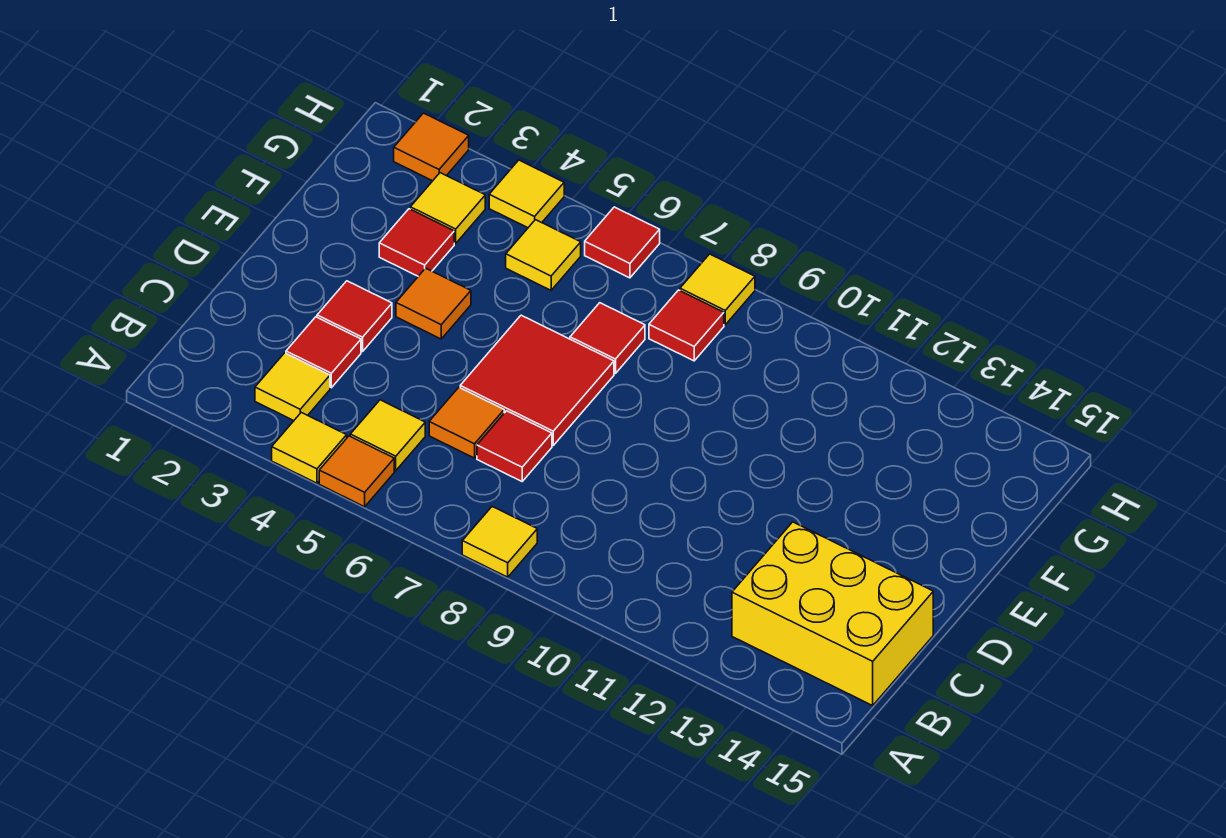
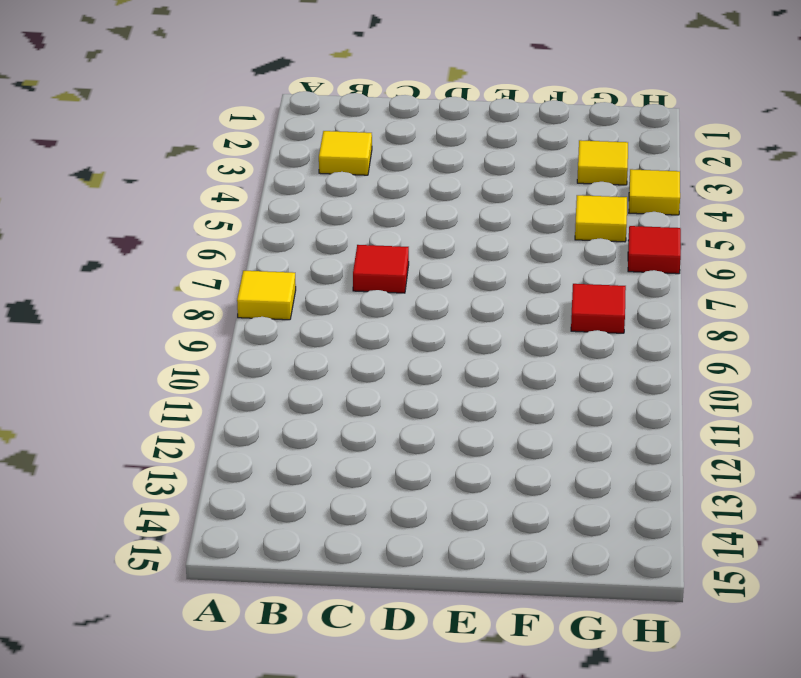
none -> yellow 1x1 tile [272,412,347,483]
none -> orange 1x1 tile [319,436,394,507]
none -> yellow 1x1 tile [350,400,425,471]

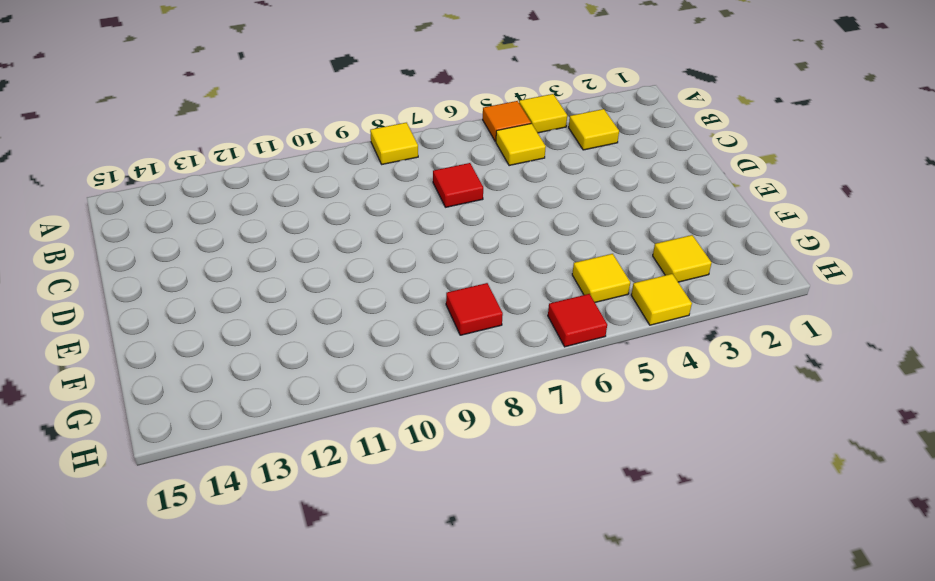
none -> yellow 2x3 brick [732,522,933,705]
none -> red 1x1 tile [286,317,361,388]
none -> orange 1x1 tile [429,388,504,458]

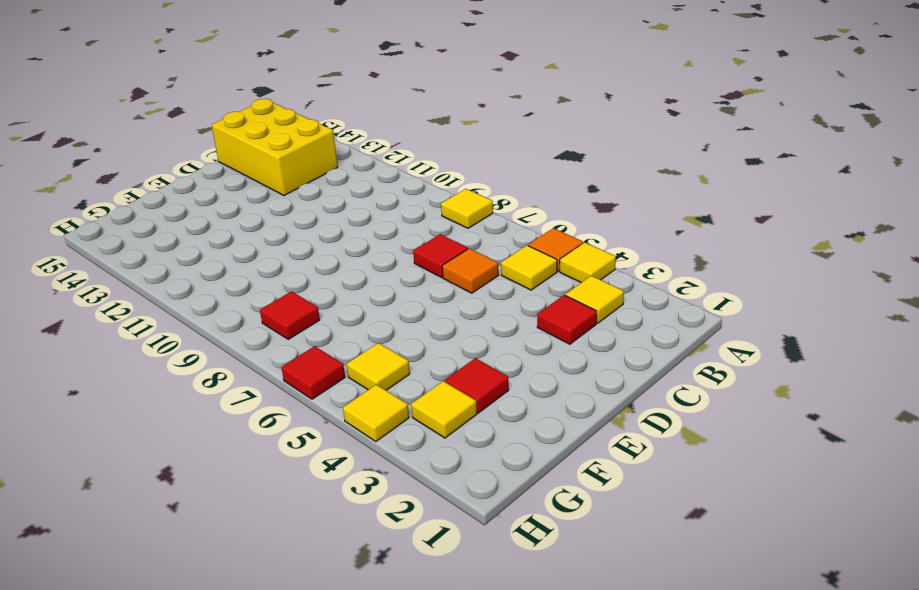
none -> red 1x1 tile [317,281,392,352]
none -> red 2x2 tile [460,315,614,445]
none -> orange 1x1 tile [396,268,471,339]

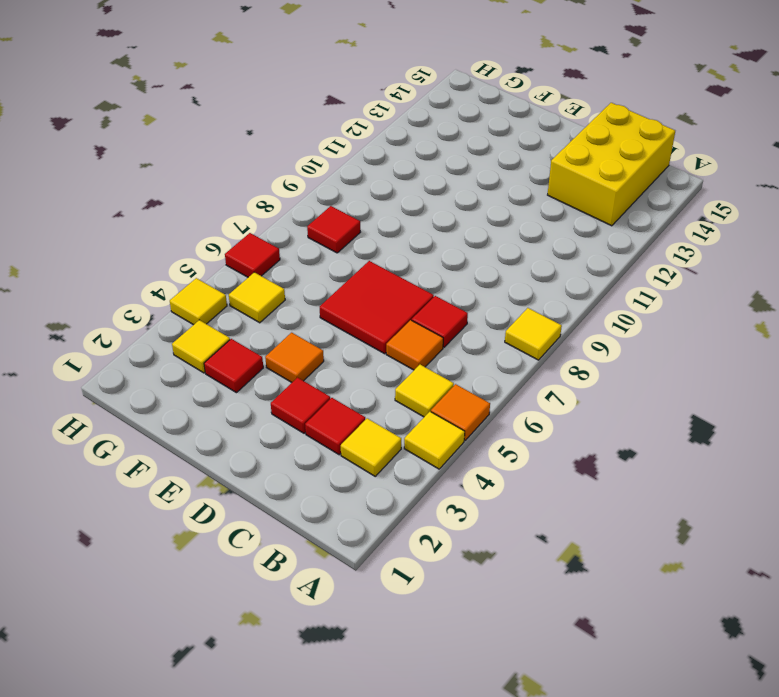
none -> red 1x1 tile [570,303,645,373]
none -> orange 1x1 tile [394,113,469,181]
none -> yellow 1x1 tile [680,254,755,325]

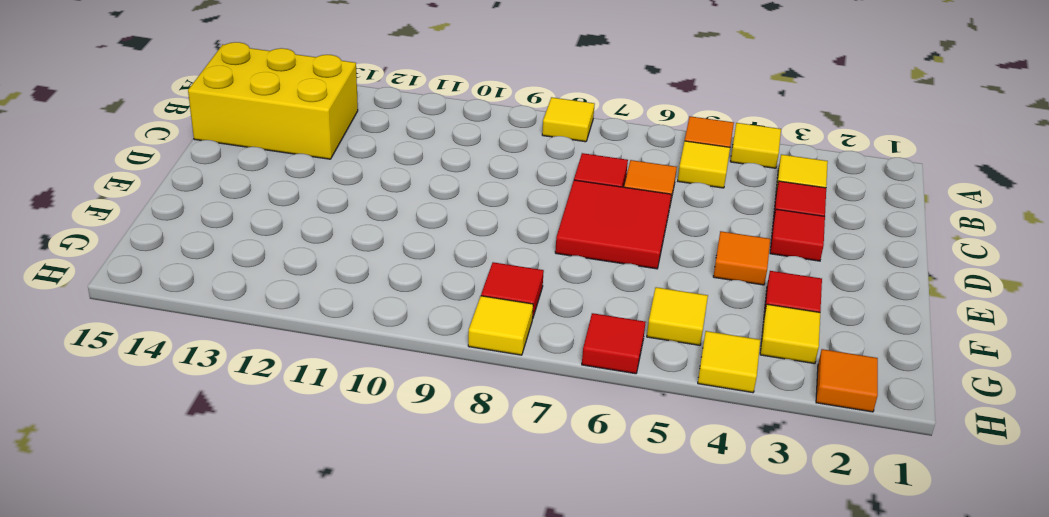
none -> red 1x1 tile [570,303,645,373]

